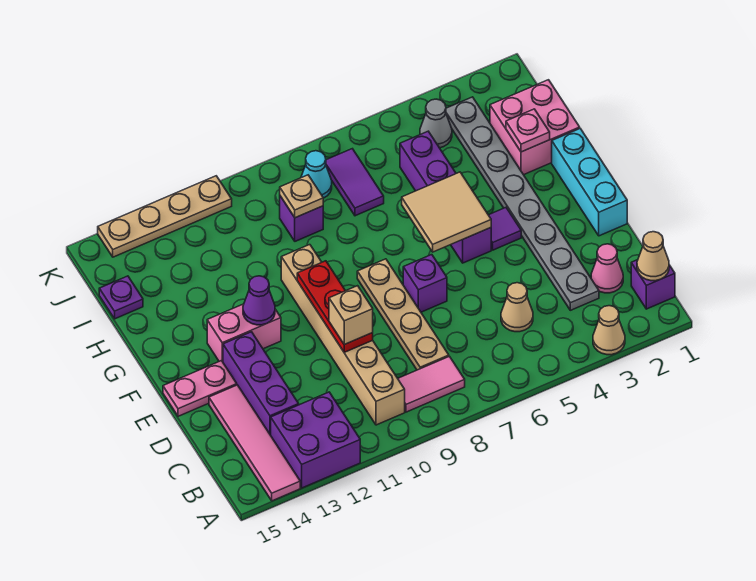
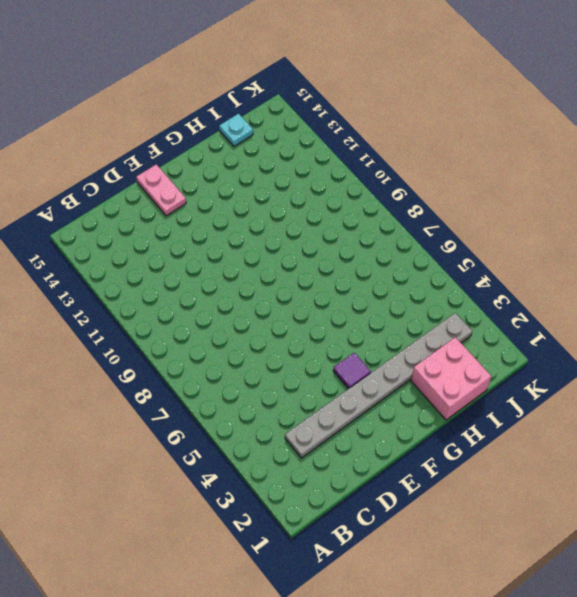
cyan 1x1 plate [219,114,253,146] -> purple 1x1 plate [99,276,143,319]
none -> tan 1x1 cone [593,306,625,355]
none -> purple 2x2 brick [271,392,360,488]
none -> pink 1x4 tile [209,385,300,501]
none -> purple 1x1 brick [631,260,675,309]

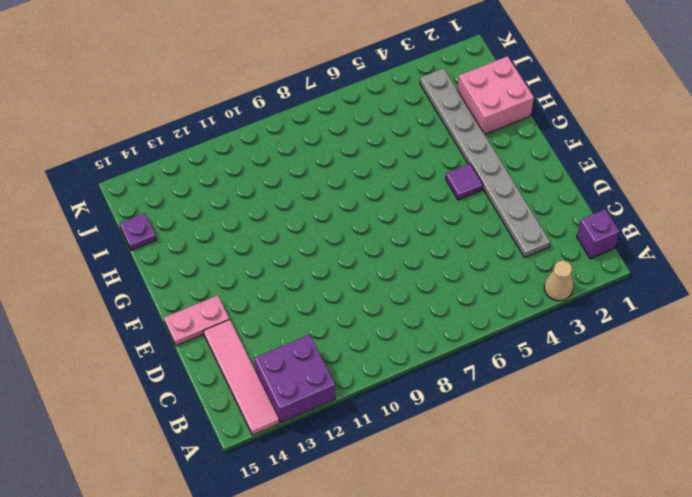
none -> pink 1x2 tile [398,356,465,412]
none -> tan 1x6 brick [281,245,405,425]
none -> pink 1x1 cone [591,244,623,293]
none -> tan 1x1 cone [501,283,533,332]

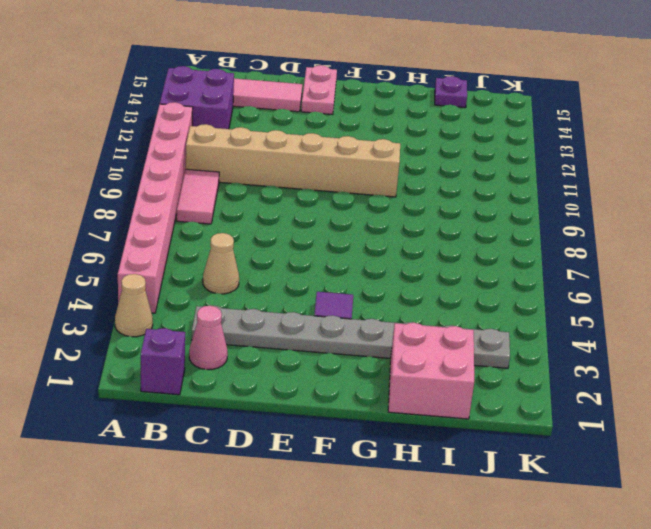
pink 1x8 brick [118,102,193,313] -> none
none -> tan 1x4 plate [357,259,449,370]
none -> purple 1x3 brick [223,332,299,435]
none -> cyan 1x3 brick [552,129,627,236]
none -> purple 1x1 brick [403,255,447,312]

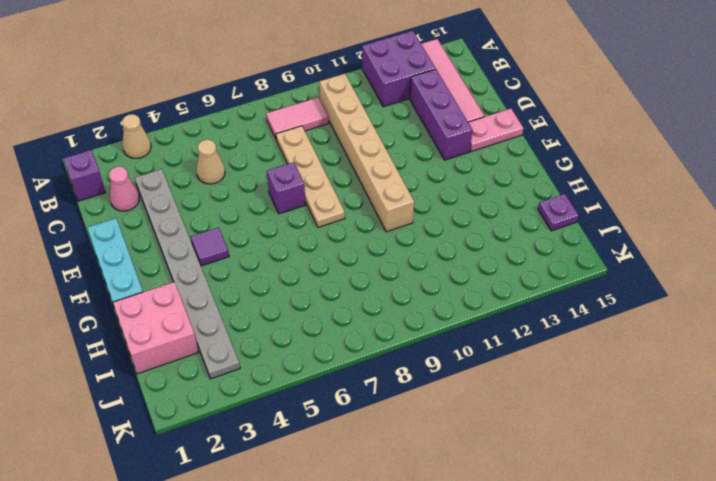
none -> purple 1x4 brick [400,131,491,263]
none -> pink 1x2 brick [207,304,281,362]
none -> purple 1x2 tile [326,149,384,216]
none -> purple 1x1 brick [280,196,323,241]

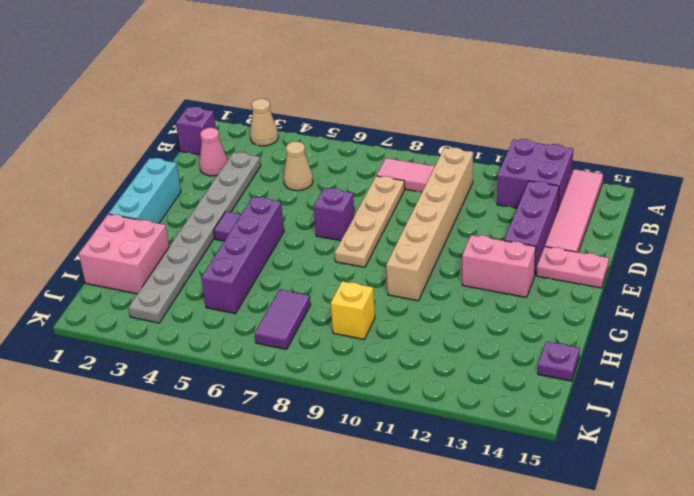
yellow 1x1 brick [331,281,375,339] -> purple 1x1 brick [280,196,323,241]
none -> grey 1x1 cone [420,99,452,148]
none -> cyan 1x1 cone [301,151,332,198]
none -> tan 1x4 plate [98,176,232,257]
none -> tan 1x1 cone [637,232,669,281]

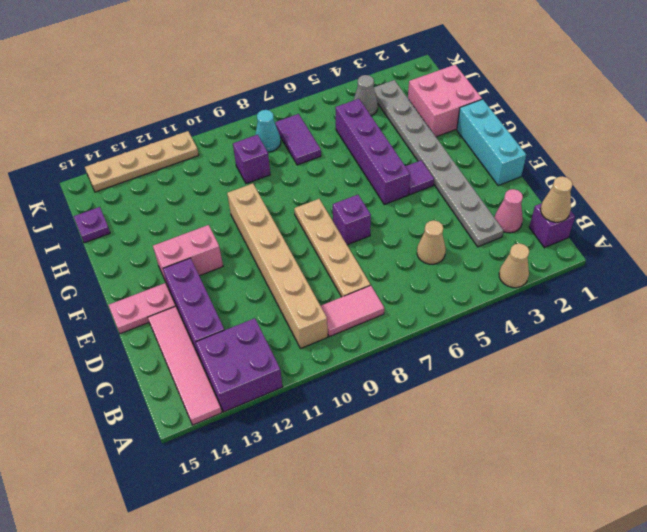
none -> red 1x3 plate [297,261,373,352]
none -> tan 2x2 tile [402,172,491,252]
none -> purple 1x1 cone [243,276,275,325]
none -> pink 1x1 plate [506,109,550,152]

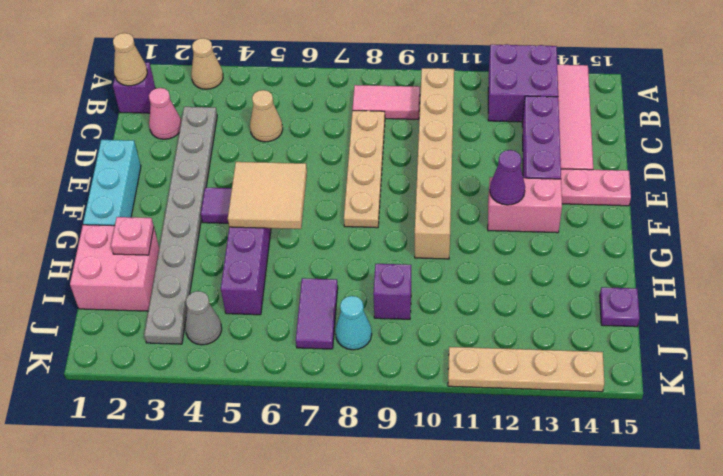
none -> purple 1x1 brick [403,255,447,312]
none -> red 1x3 plate [297,261,373,352]
none -> tan 1x1 plate [280,175,323,218]
none -> tan 1x1 brick [329,286,373,345]

